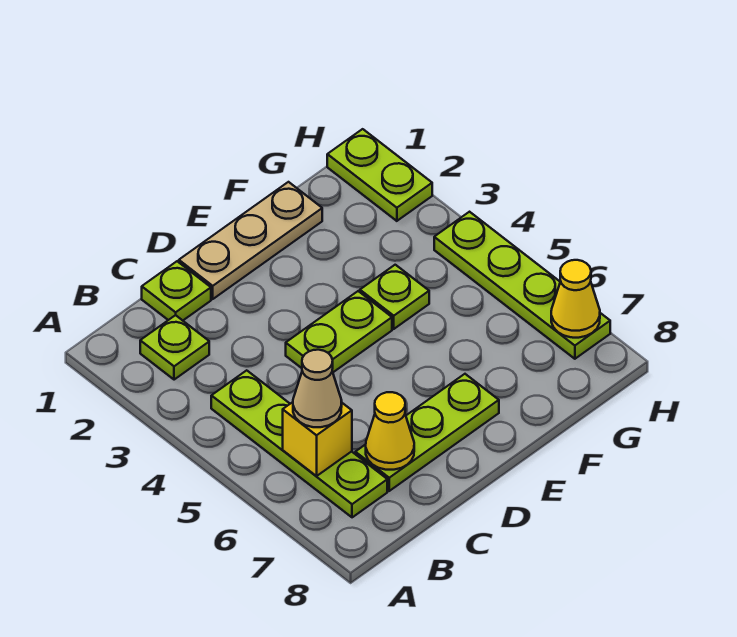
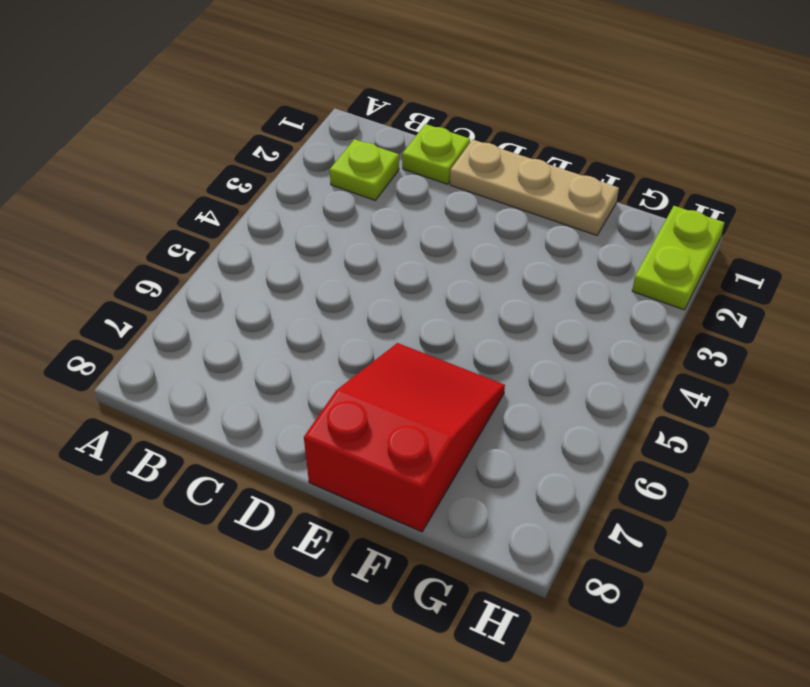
red 2x3 slope [304,343,505,532] -> lime 1x3 plate [355,374,499,491]
none -> lime 1x4 plate [211,370,387,517]
none -> lime 1x2 plate [286,291,392,372]
none -> lime 1x1 plate [360,265,429,329]

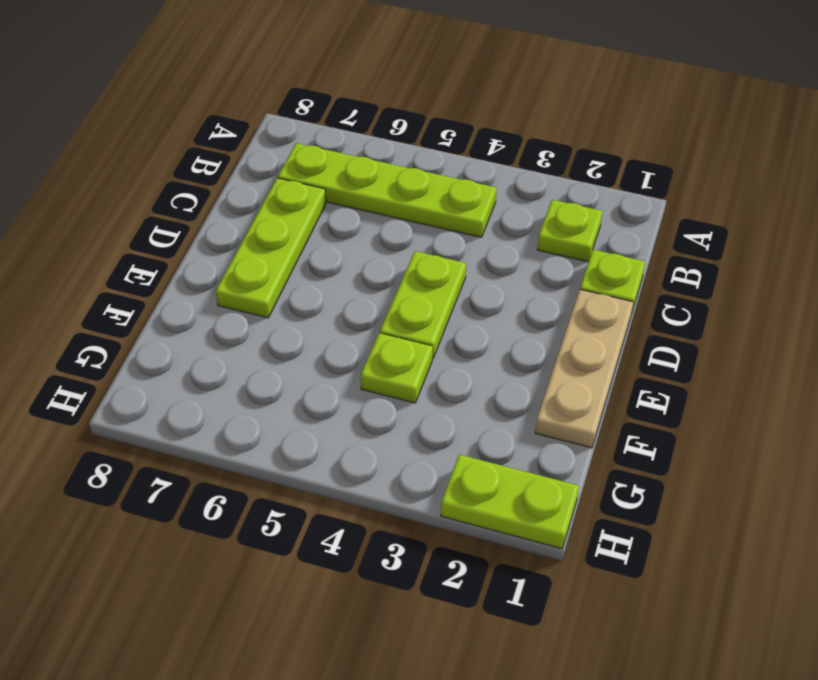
none -> lime 1x4 plate [434,212,610,359]
none -> yellow 1x1 brick [283,402,352,476]
none -> yellow 1x1 cone [366,392,414,470]

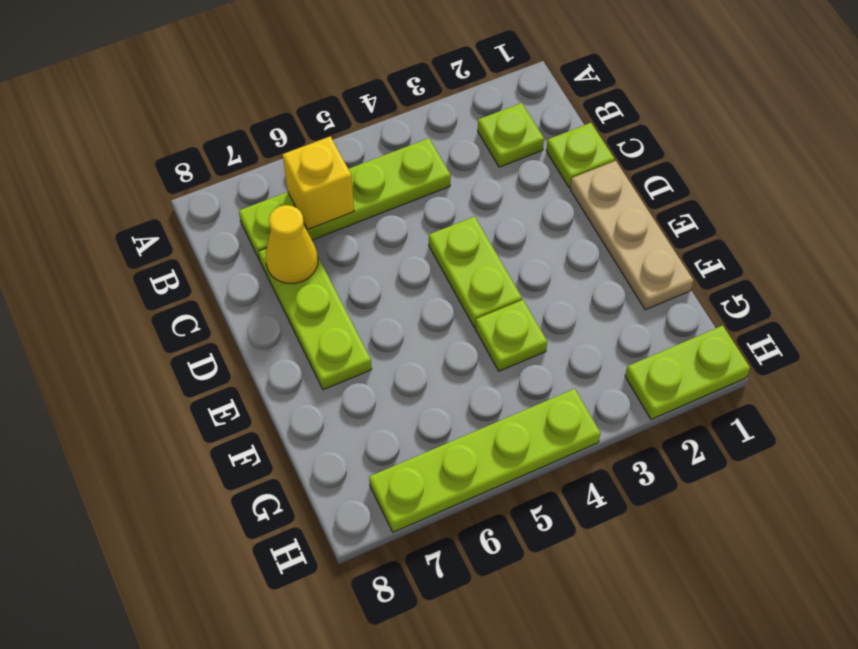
none -> yellow 1x1 cone [551,260,600,338]
none -> tan 1x1 cone [293,350,342,427]

